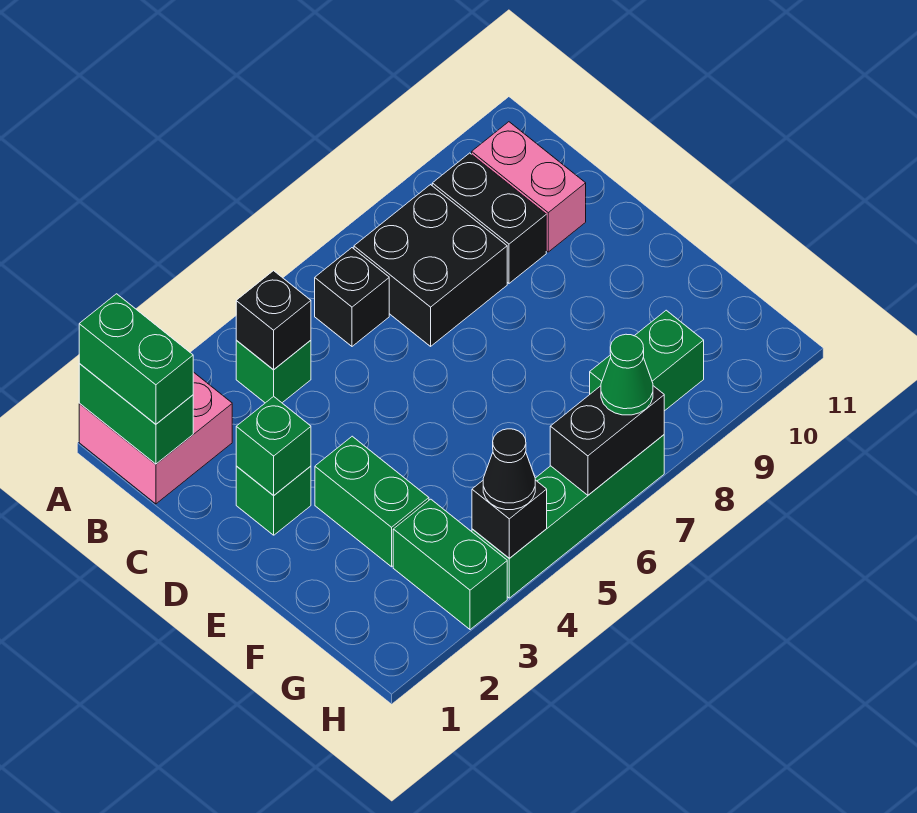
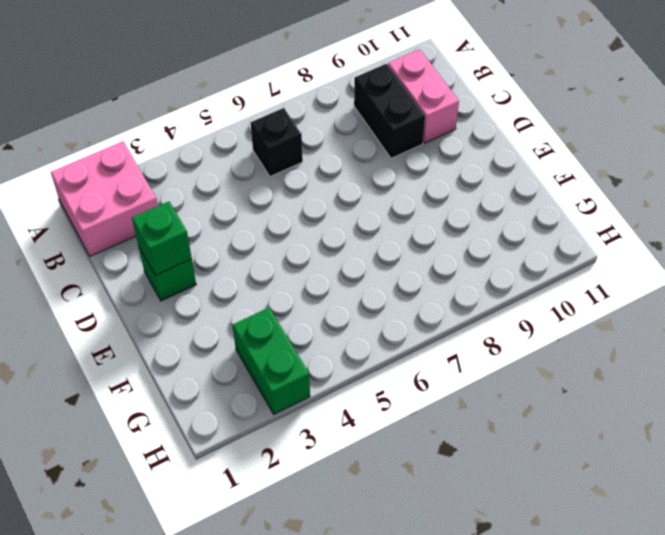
none -> green 1x1 brick [236,340,311,403]
none -> black 2x2 brick [354,185,507,346]
none -> green 1x2 brick [315,436,429,567]

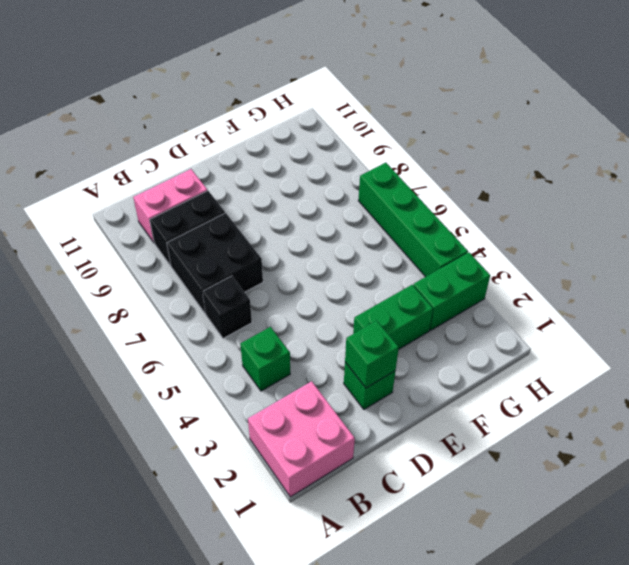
none -> green 1x2 brick [590,310,704,411]
none -> green 1x2 brick [79,364,193,464]
none -> black 1x1 brick [236,271,311,370]

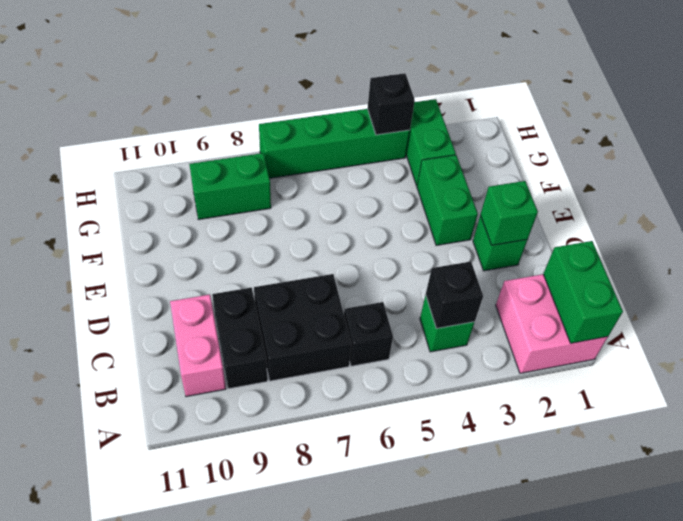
none -> black 1x2 brick [550,386,664,495]
none -> green 1x2 brick [79,294,193,424]
none -> black 1x1 cone [483,429,535,510]

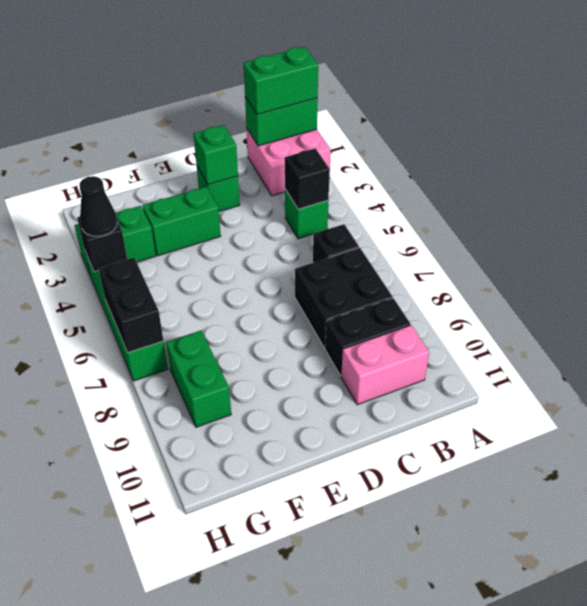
none -> green 1x1 cone [601,334,653,415]

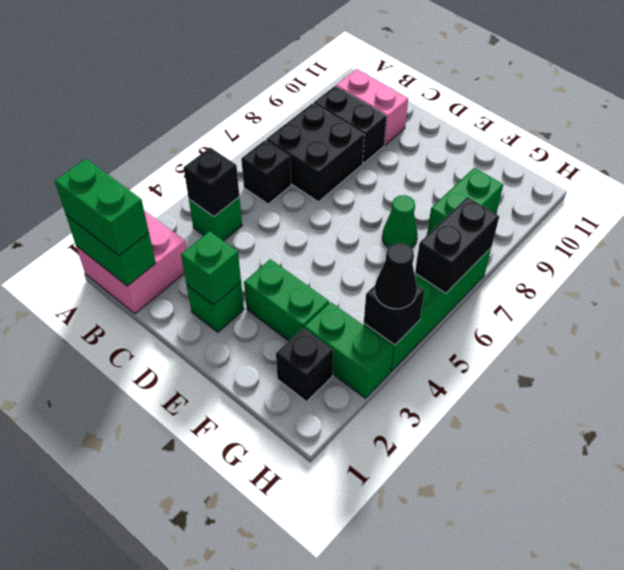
green 1x1 cone [382,195,418,248] -> green 1x1 cone moved to [601,334,653,415]
black 1x1 brick [276,328,333,402] -> none

